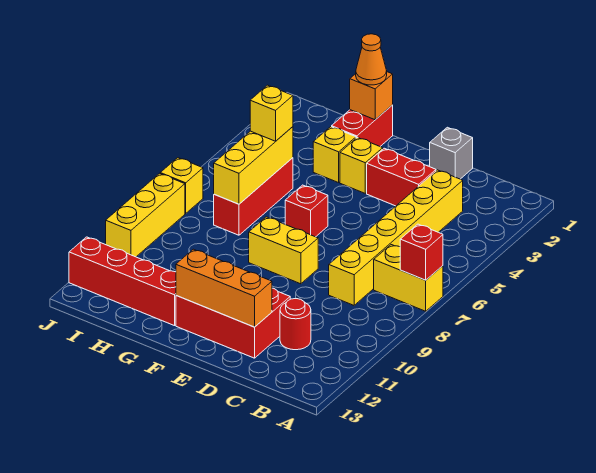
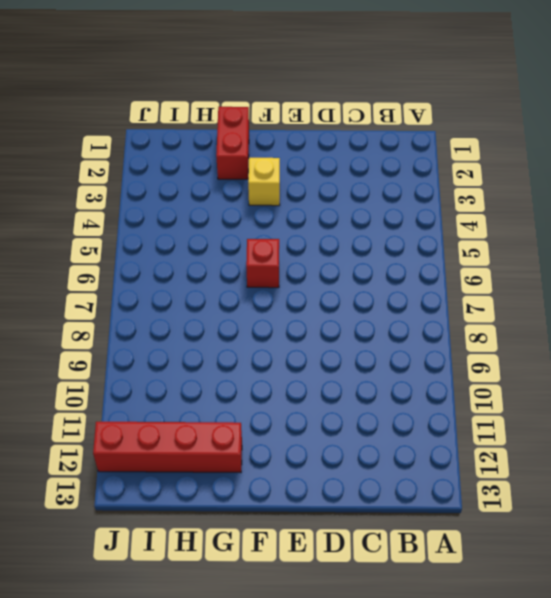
none -> yellow 1x2 brick [374,245,443,311]
none -> yellow 1x6 brick [329,170,463,305]
none -> red 1x1 round brick [280,299,311,350]

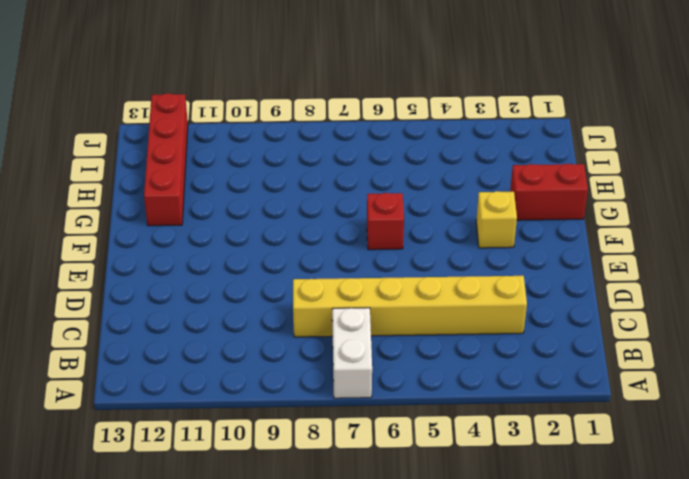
white 1x2 brick [332,308,372,398] -> yellow 1x2 brick [374,245,443,311]
none -> red 1x1 round brick [280,299,311,350]
none -> grey 1x1 brick [430,127,473,179]
none -> red 1x2 brick [367,148,436,206]

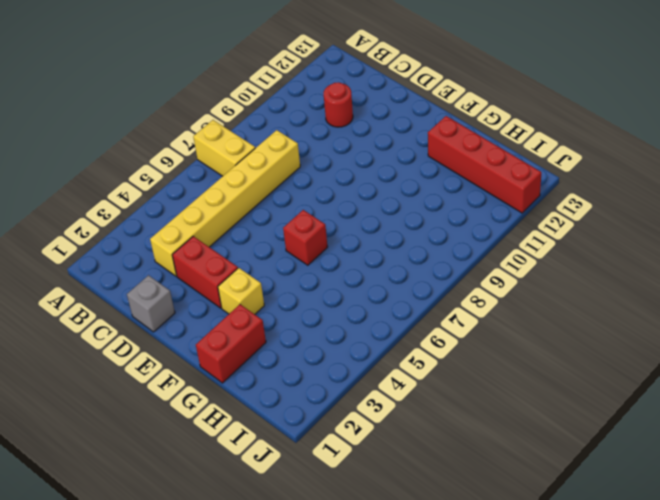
none -> red 2x3 brick [176,288,290,358]
none -> yellow 1x2 brick [249,217,318,284]
none -> yellow 1x1 brick [313,127,356,183]

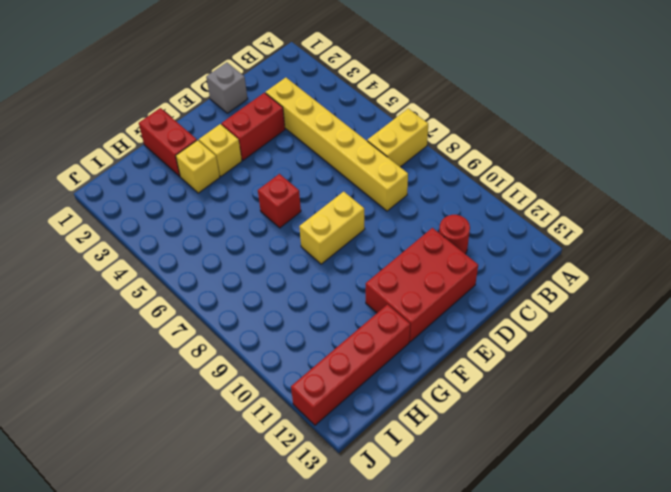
none -> red 1x3 brick [214,158,293,235]
none -> yellow 1x1 brick [160,158,203,214]
none -> yellow 1x3 brick [106,173,185,257]

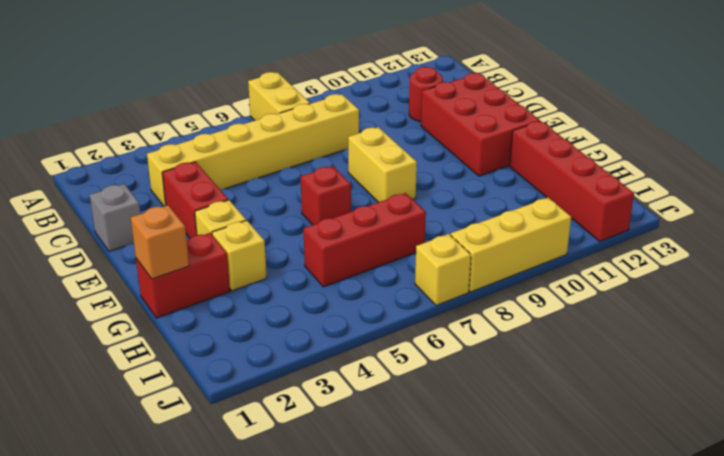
none -> red 1x1 brick [400,224,443,280]
none -> orange 1x3 brick [176,249,272,327]
none -> yellow 1x3 brick [214,127,293,204]

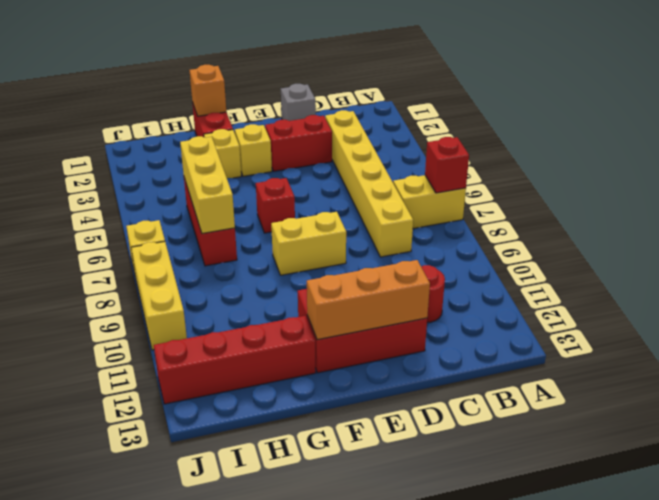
none -> orange 1x1 cone [356,34,387,85]
none -> yellow 1x1 brick [250,85,293,141]

